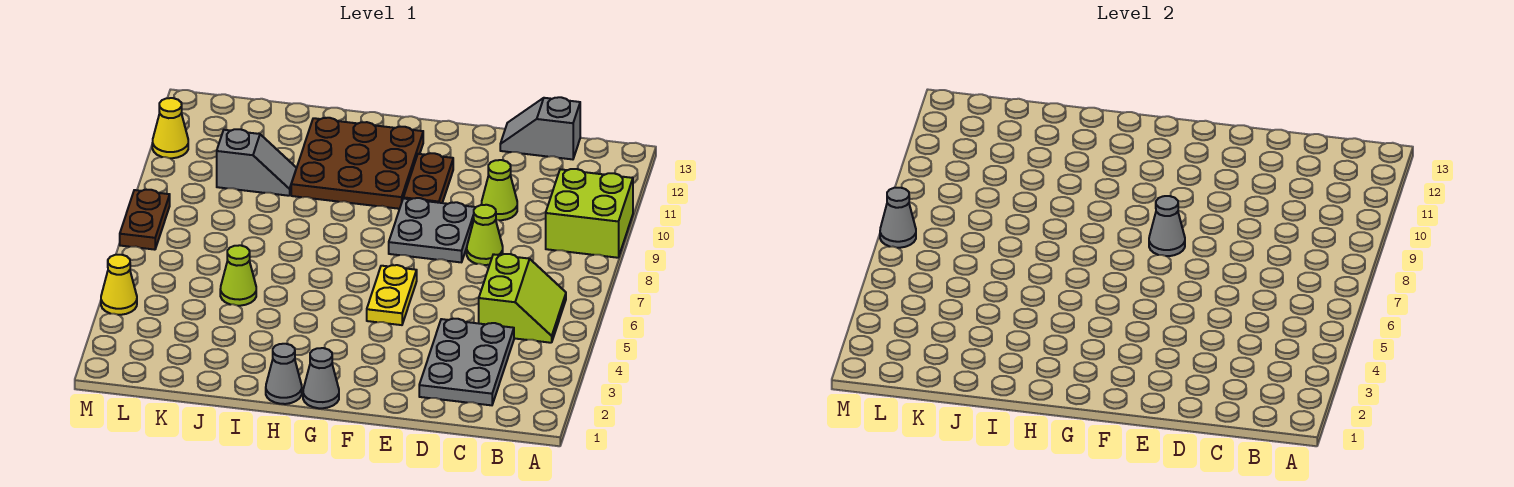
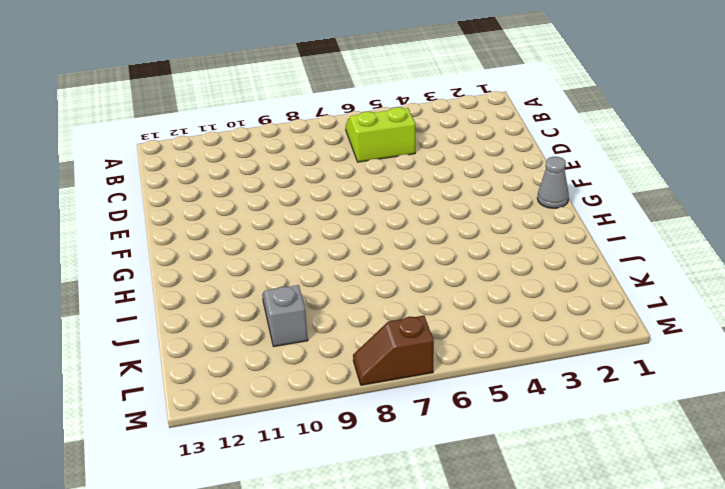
brown 1x2 slope [353,316,434,385] -> brown 1x2 plate [120,190,170,250]
none -> lime 2x2 brick [546,169,633,258]
none -> grey 2x3 plate [419,319,514,405]
none -> grey 1x2 slope [500,97,580,159]

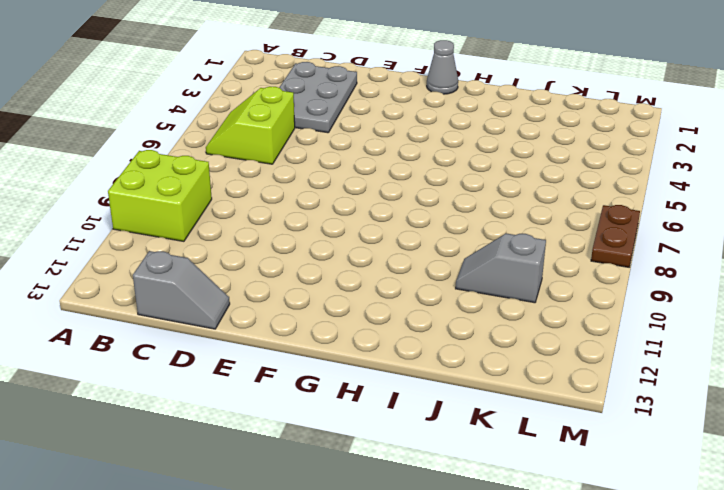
none -> lime 1x1 cone [467,205,503,265]
none -> lime 1x1 cone [481,160,517,220]
none -> grey 2x2 plate [389,198,476,262]

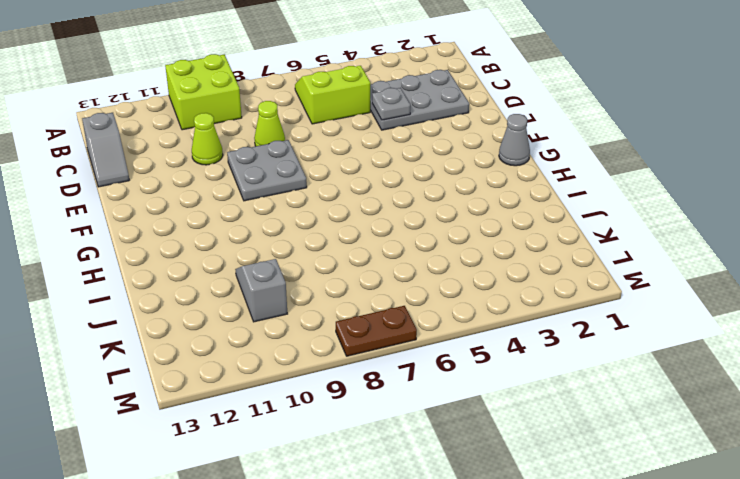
grey 1x1 plate [372,88,410,120] -> none
none -> yellow 1x2 plate [367,265,417,325]
none -> brown 1x2 plate [403,153,453,203]
none -> brown 3x3 plate [291,118,423,209]

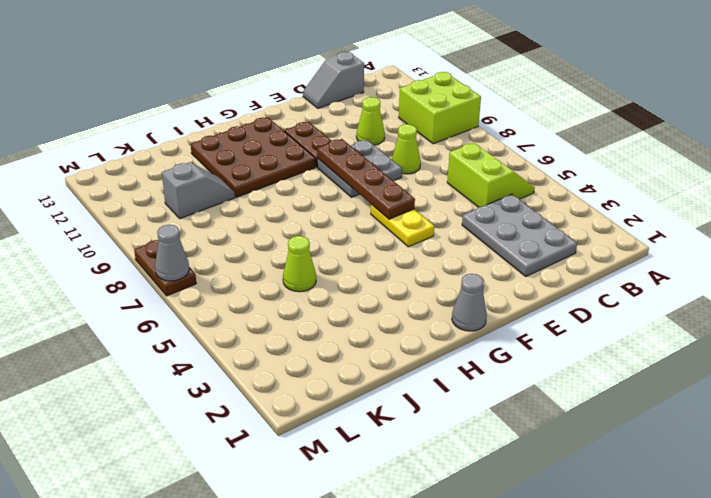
brown 1x4 plate [317,139,415,219] -> grey 1x1 cone [1149,196,1185,256]
none -> grey 1x1 cone [266,344,302,404]
none -> yellow 1x1 cone [101,255,137,315]
none -> yellow 1x1 cone [152,98,188,158]

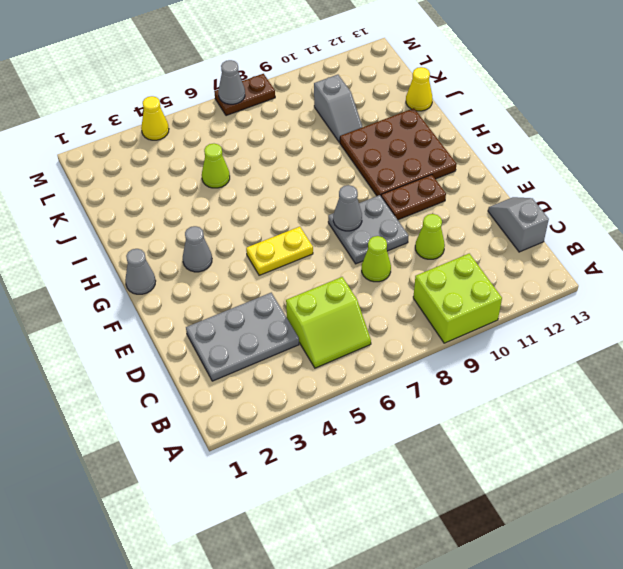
grey 1x1 cone [183,226,212,272] -> grey 1x1 cone moved to [266,344,302,404]
yellow 1x1 cone [406,67,433,111] -> yellow 1x1 cone moved to [152,98,188,158]

